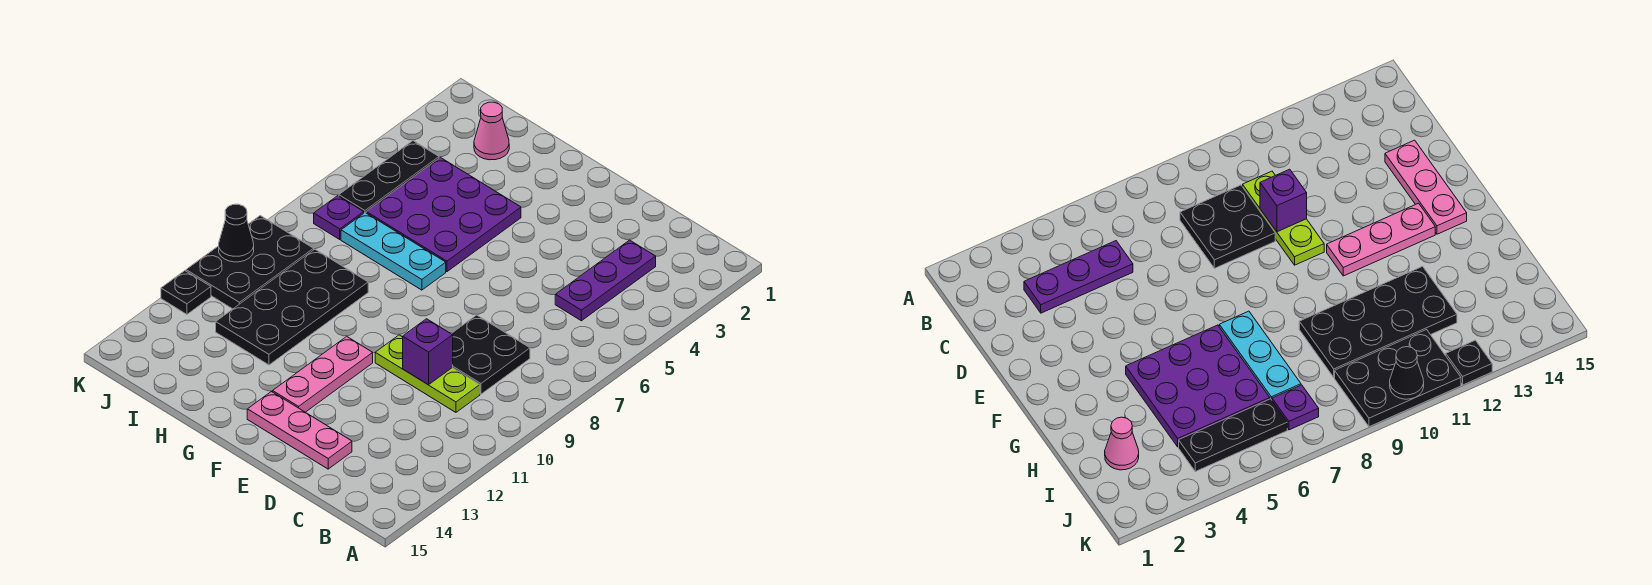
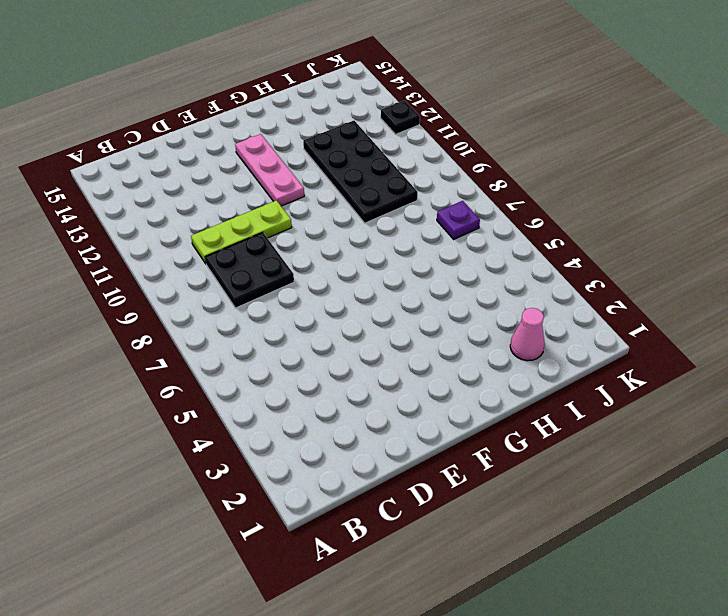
none -> purple 1x3 plate [555,240,656,321]
none -> pink 1x3 plate [247,392,352,469]
none -> purple 3x3 plate [366,157,521,272]

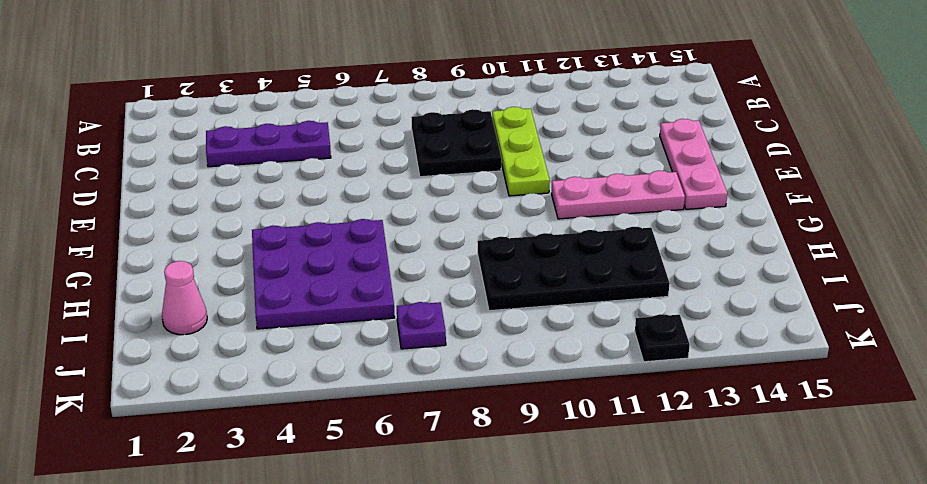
none -> cyan 1x3 plate [341,213,446,290]
none -> black 1x3 plate [339,141,439,213]
none -> black 2x3 plate [186,216,314,309]

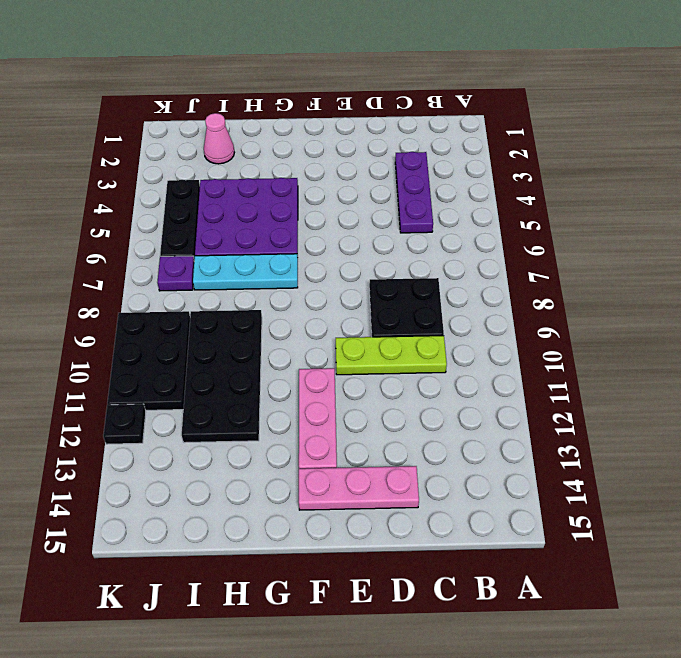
none -> purple 1x1 brick [403,319,453,385]
none -> black 1x1 cone [219,204,254,262]

